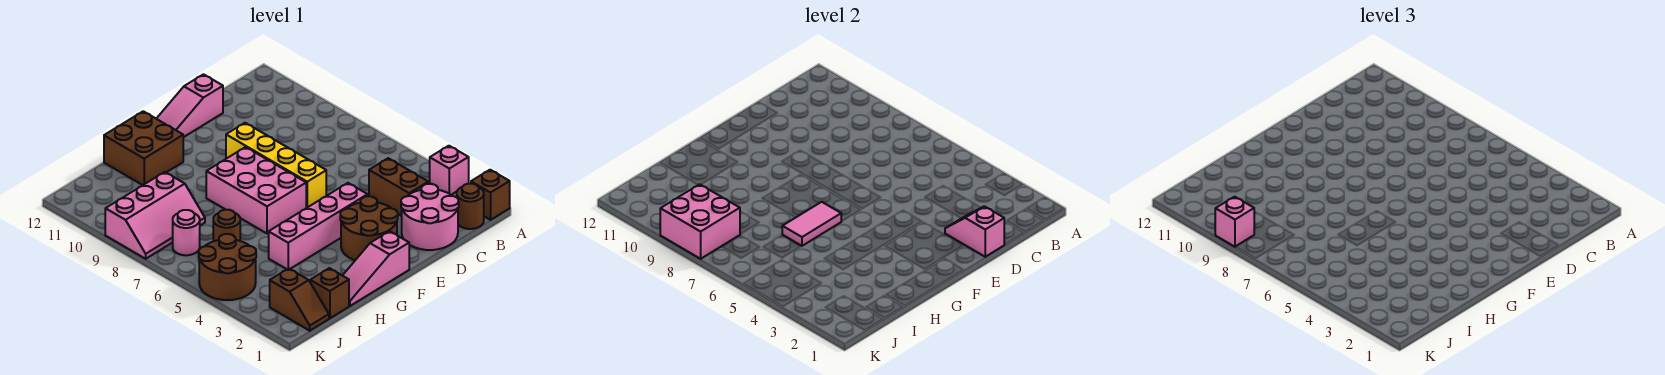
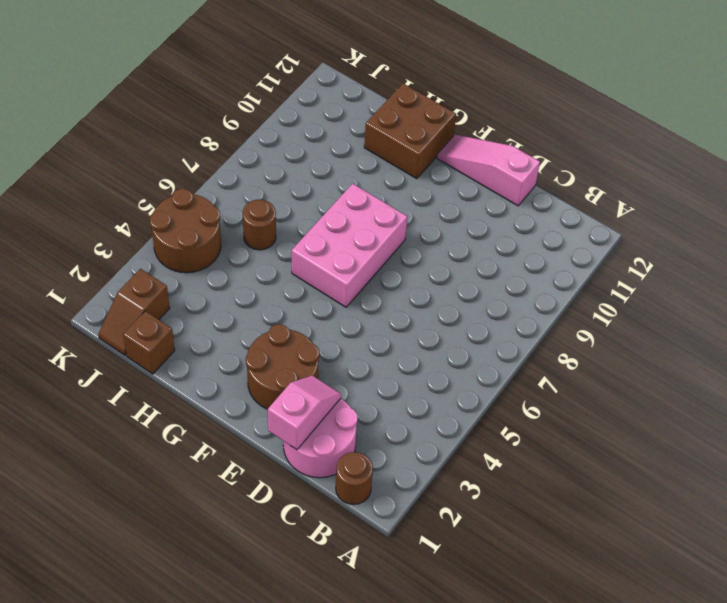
none -> brown 1x1 brick [471,170,510,220]
none -> pink 1x1 brick [430,146,469,195]
none -> brown 1x2 brick [369,158,428,216]

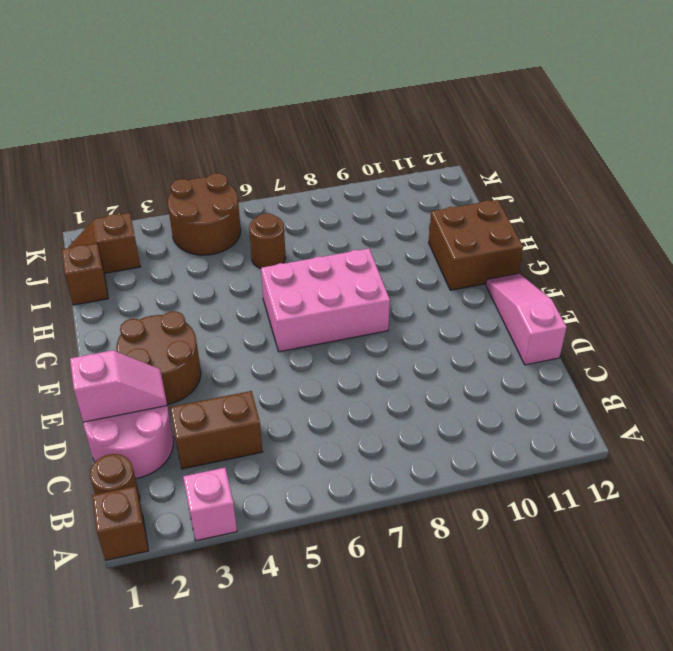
none -> pink 1x4 brick [269,183,368,269]
none -> yellow 1x4 brick [226,123,326,208]
none -> pink 1x3 slope [342,231,409,306]

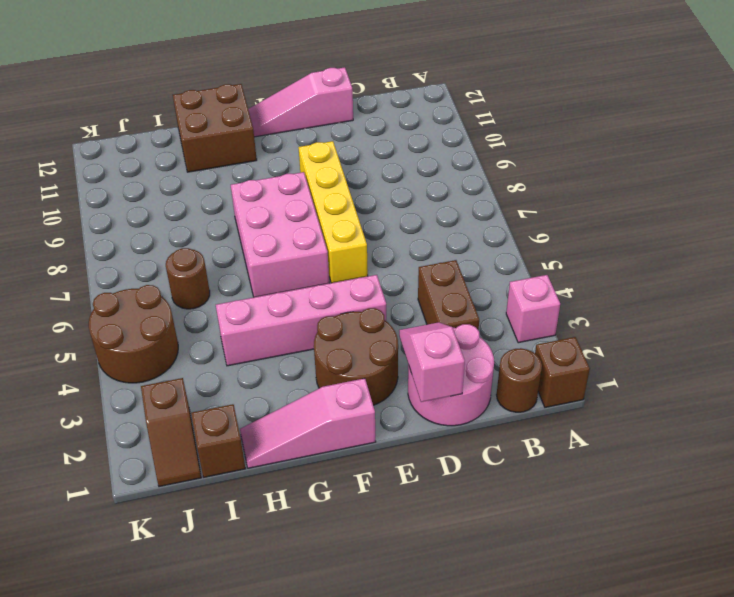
none -> pink 2x3 slope [105,172,205,259]
none -> pink 1x1 round brick [173,210,200,255]
none -> pink 1x2 tile [782,202,841,246]

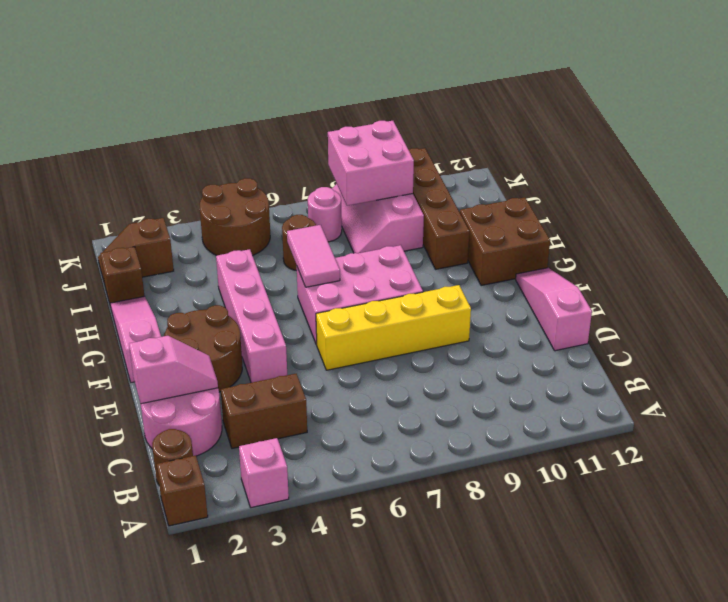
brown 1x4 brick [409,148,469,269] -> none
none -> pink 1x1 brick [1215,197,1254,247]

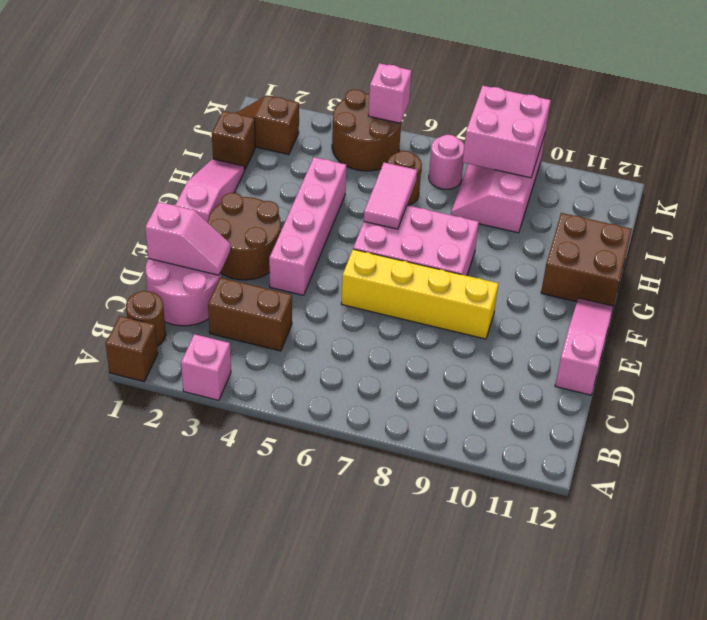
pink 1x1 brick [368,63,412,123] -> pink 1x1 brick moved to [1215,197,1254,247]

